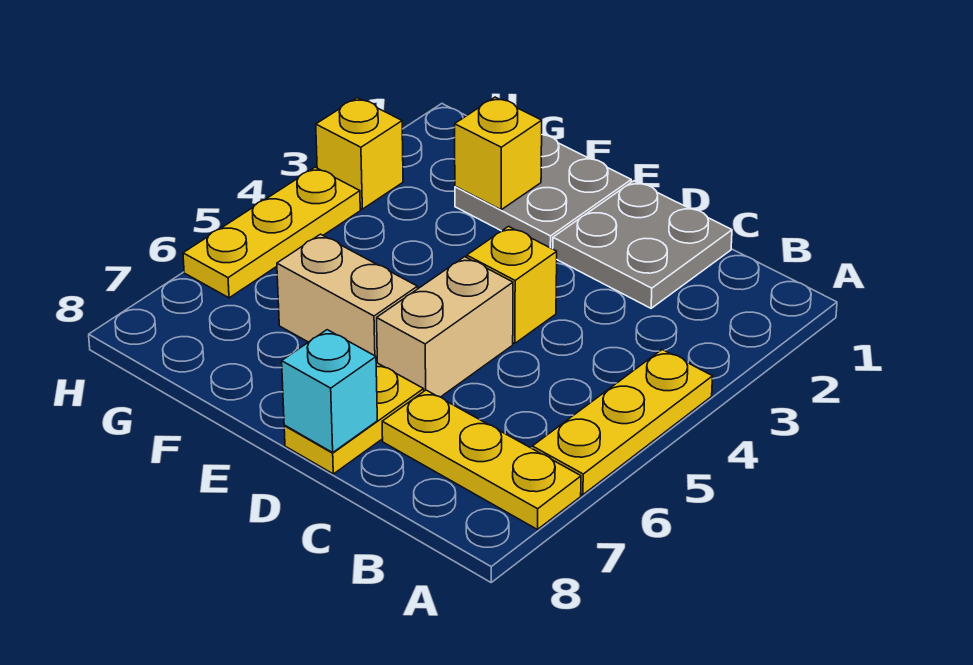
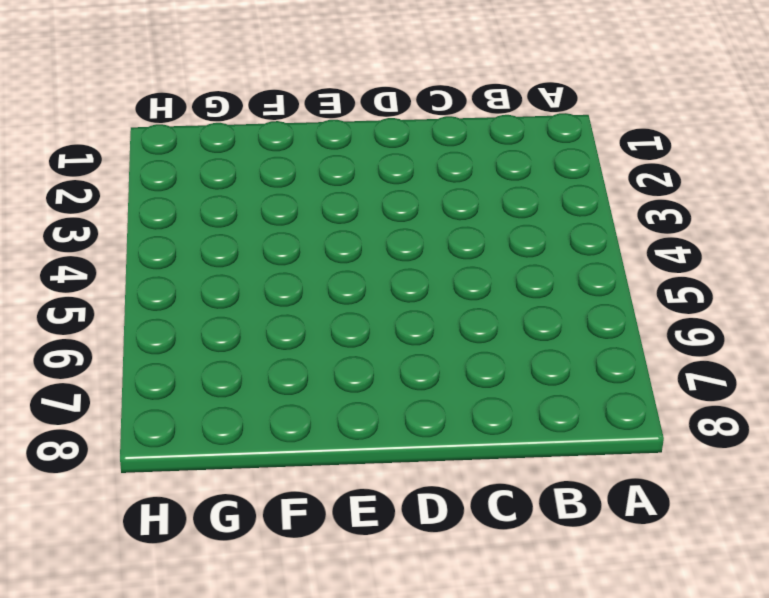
none -> yellow 1x3 plate [532,350,713,495]
none -> yellow 1x3 plate [382,390,581,529]
none -> grey 2x2 plate [553,181,732,308]

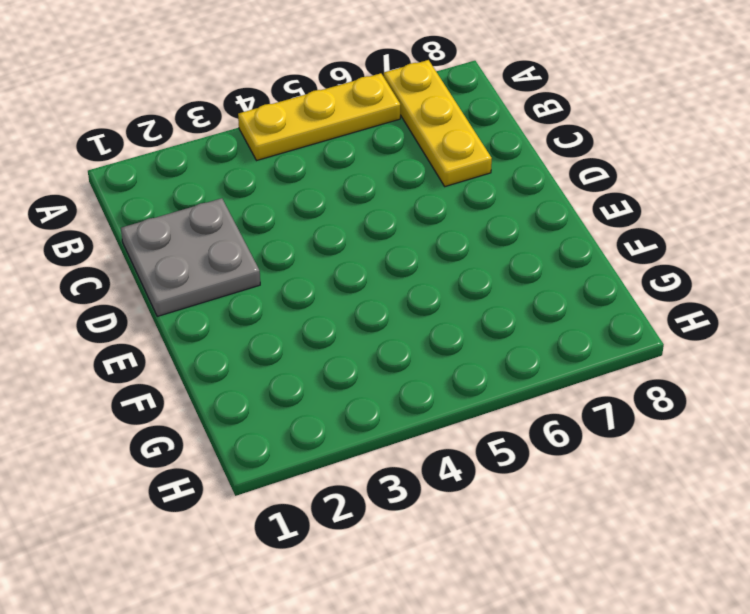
none -> yellow 1x1 brick [467,226,557,343]
none -> tan 1x2 brick [377,257,513,397]
none -> yellow 1x2 plate [284,363,424,474]

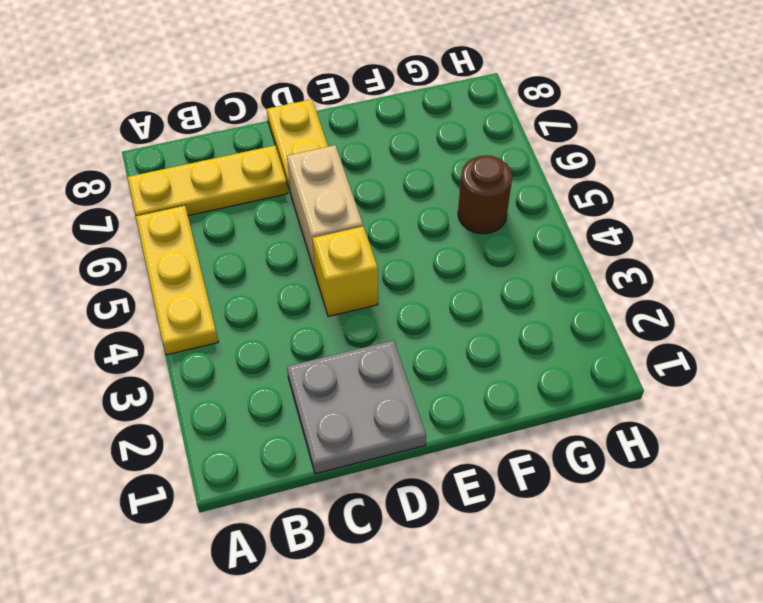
brown 1x1 round brick [458,155,512,234] -> none
none -> grey 2x2 plate [455,135,631,249]
none -> tan 1x2 brick [277,234,418,363]
none -> yellow 1x1 brick [316,98,403,209]

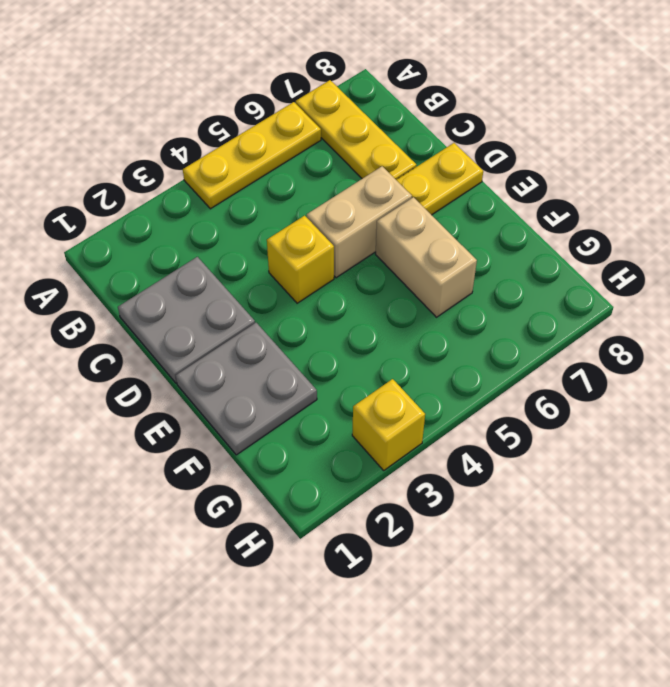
none -> yellow 1x3 plate [183,167,360,298]
none -> cyan 1x1 brick [282,330,377,452]
none -> yellow 1x1 brick [455,97,542,210]

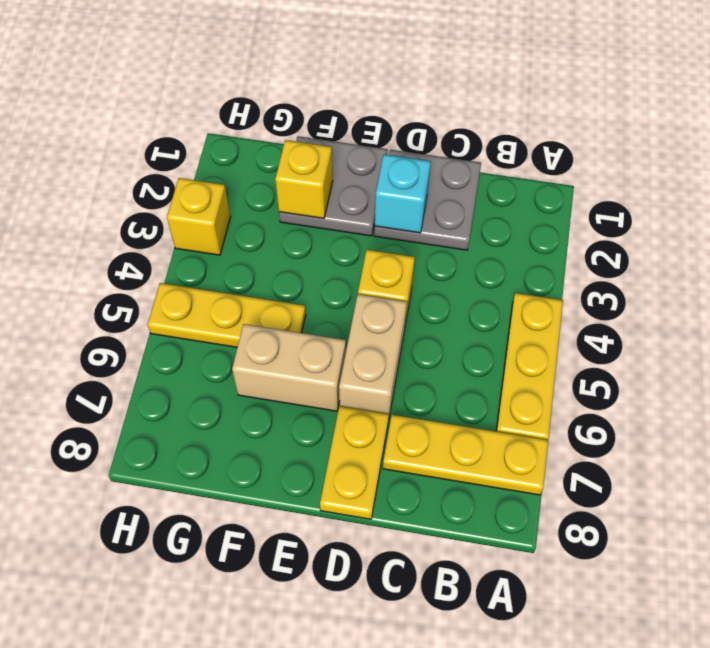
cyan 1x1 brick [375,154,431,233] -> cyan 1x1 brick moved to [282,330,377,452]
yellow 1x3 plate [148,283,306,347] -> yellow 1x3 plate turned to [183,167,360,298]

